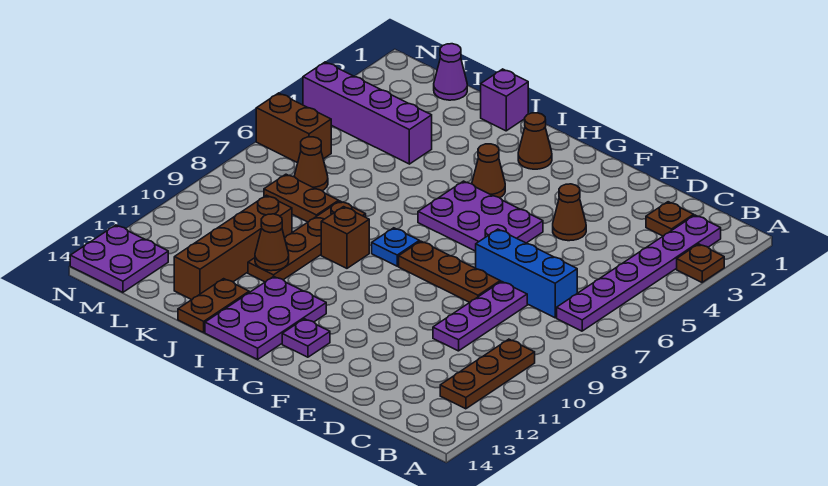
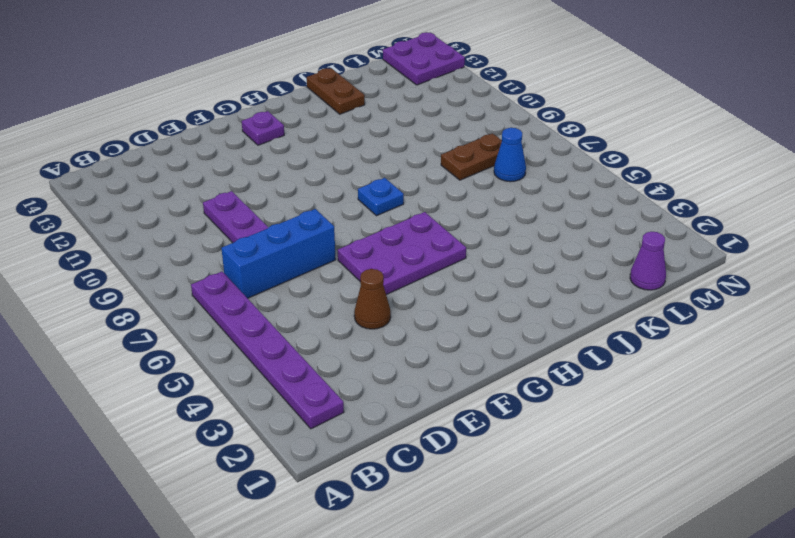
blue 1x1 cone [494,128,526,182] -> brown 1x1 cone [294,137,328,191]
none -> brown 1x1 plate [677,244,724,282]
none -> brown 1x3 plate [440,339,535,409]
none -> brown 1x1 plate [646,202,694,236]

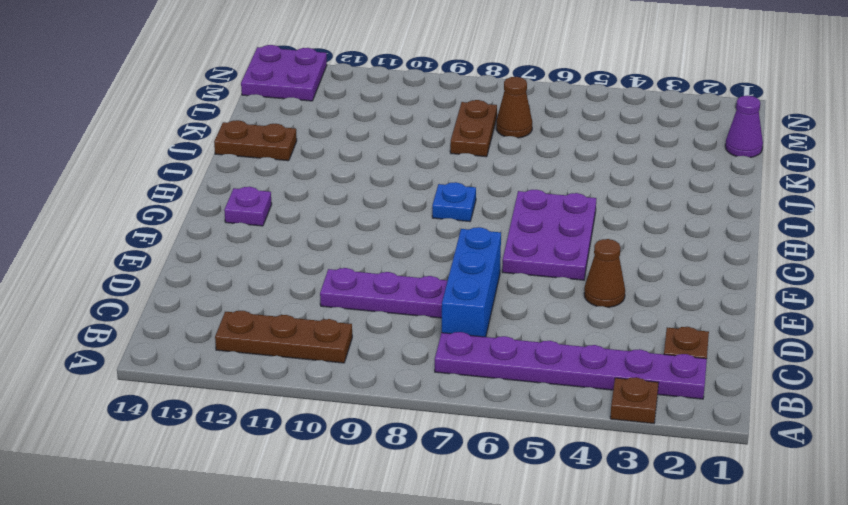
none -> brown 1x3 plate [399,241,500,302]
none -> brown 1x1 cone [518,113,552,169]
none -> brown 1x1 cone [472,144,505,198]

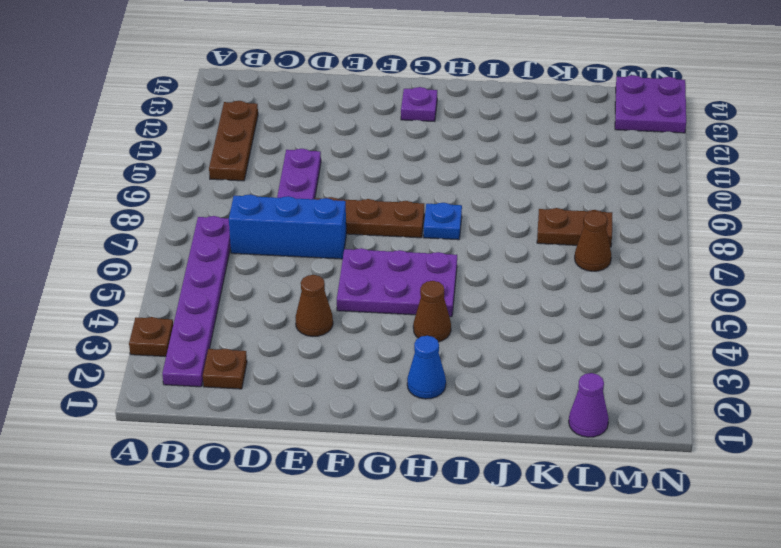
blue 1x1 cone [407,336,446,399] -> brown 1x1 cone [518,113,552,169]
none -> purple 2x3 plate [205,277,326,359]
none -> brown 1x1 brick [321,207,369,268]
none -> purple 1x1 brick [481,69,528,131]

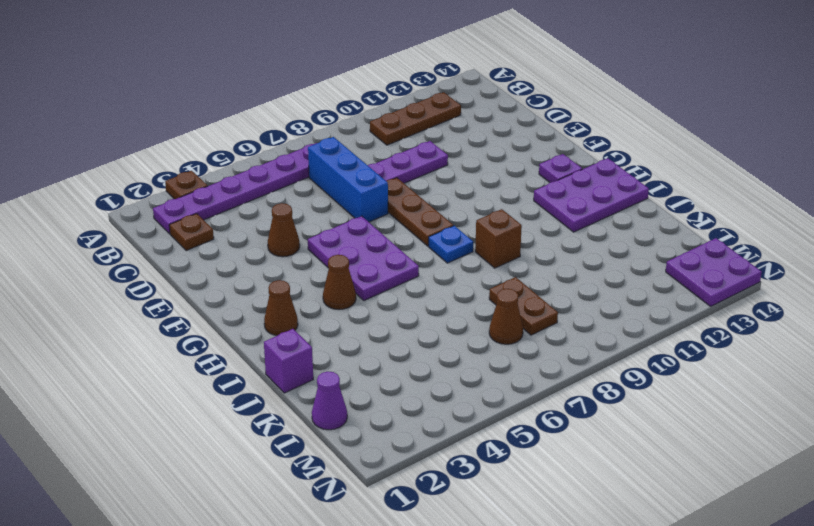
none -> brown 1x4 plate [248,201,366,282]
none -> brown 1x2 plate [178,279,249,332]
none -> purple 1x4 brick [303,62,432,164]

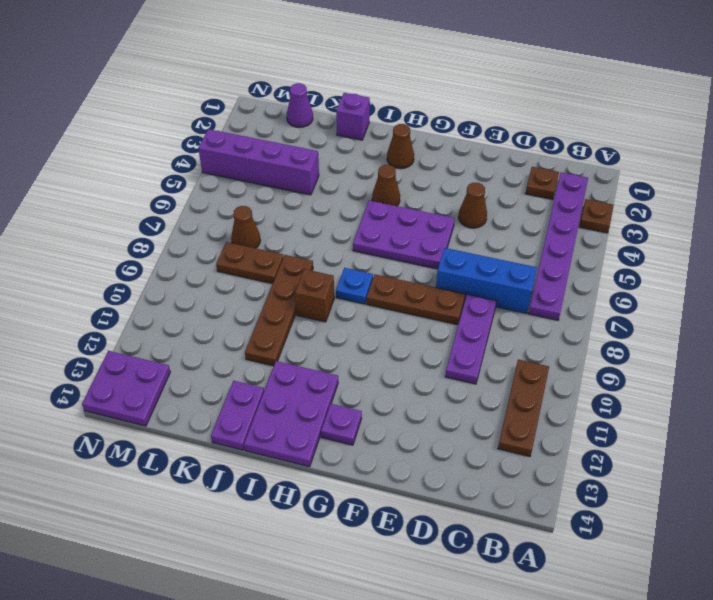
purple 1x2 plate [211,381,264,450] -> brown 1x2 plate [178,279,249,332]
none -> brown 1x4 brick [174,195,292,300]
none -> brown 1x2 brick [256,93,331,163]
none -> brown 1x1 cone [255,214,289,271]

